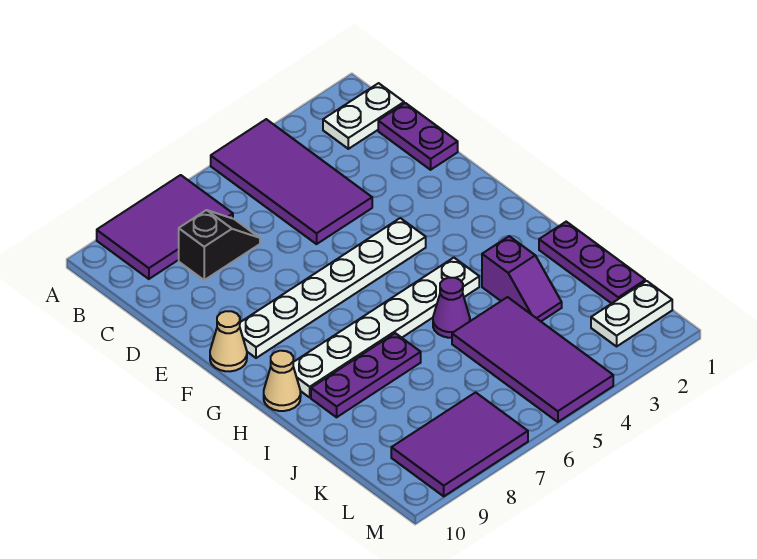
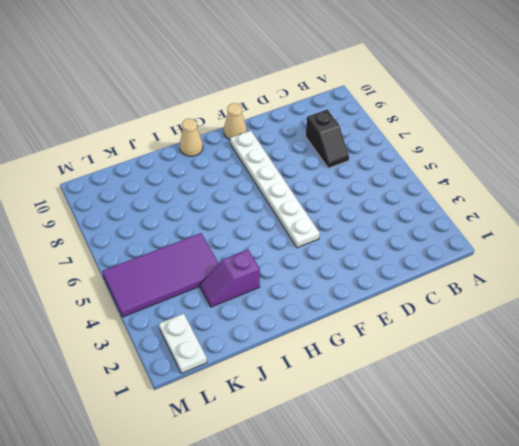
none -> purple 2x4 tile [211,119,372,244]
none -> purple 2x3 tile [97,175,233,279]
none -> white 1x2 plate [323,83,404,149]

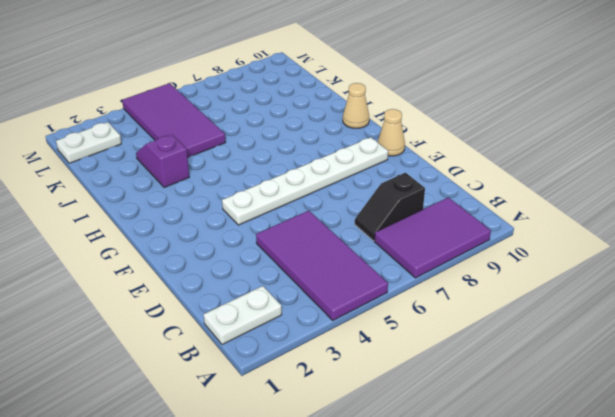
none -> purple 1x2 plate [378,103,458,170]
none -> white 1x6 plate [293,258,479,397]
none -> purple 1x3 plate [539,222,645,303]

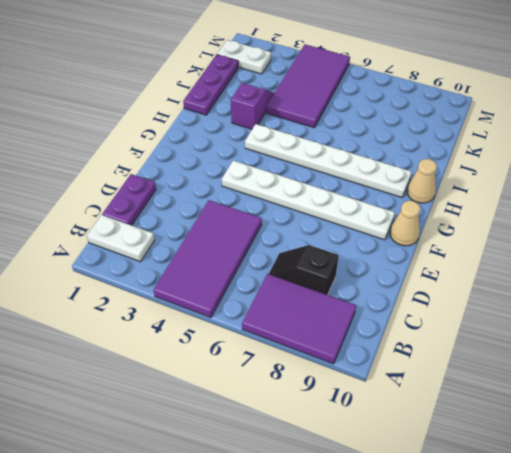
none -> purple 1x1 cone [433,278,470,338]
none -> purple 1x3 plate [311,333,421,417]
none -> purple 2x3 tile [391,392,528,496]

